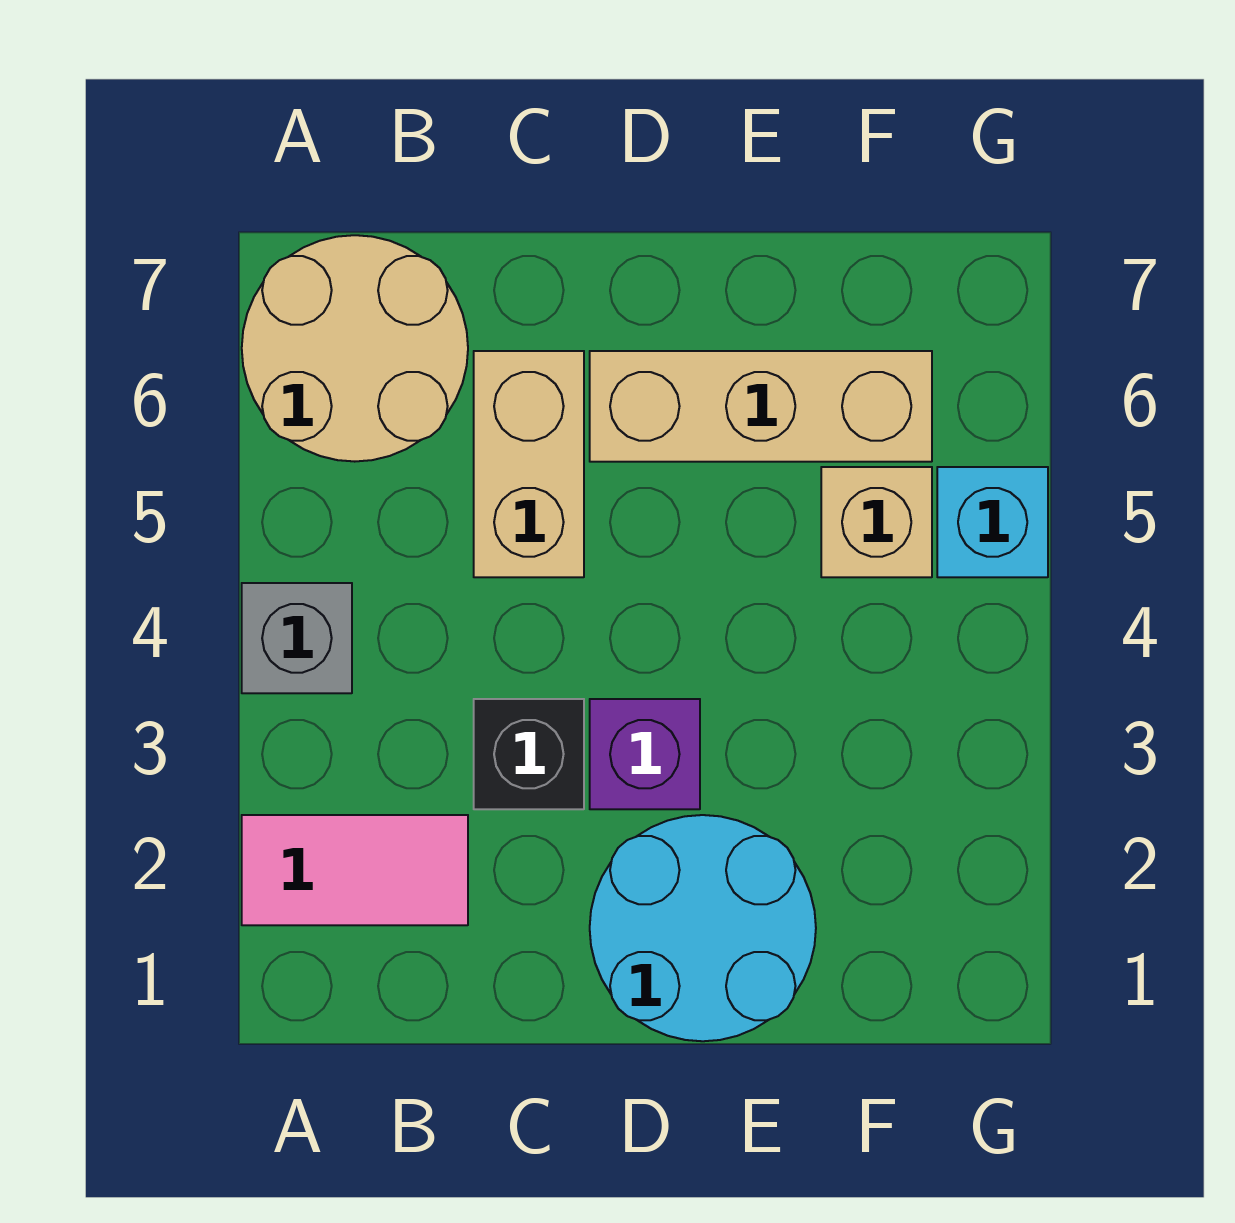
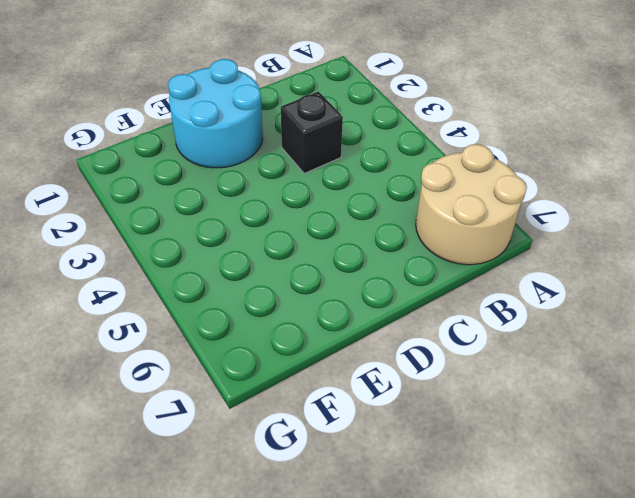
none -> pink 1x2 tile [242,815,468,925]
none -> grey 1x1 brick [242,583,352,693]

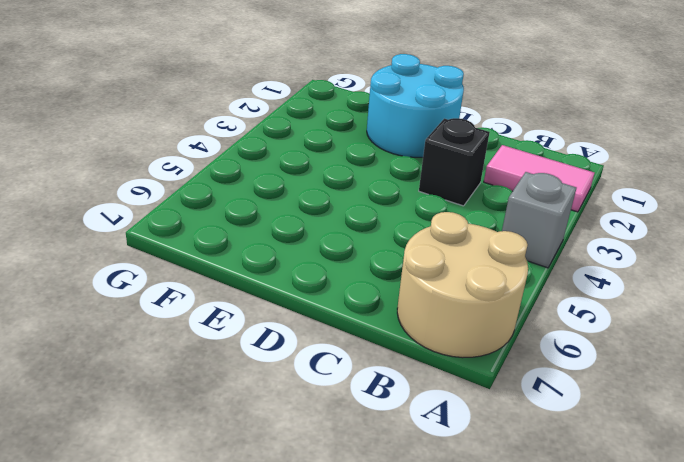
none -> tan 1x2 brick [474,351,584,577]
none -> purple 1x1 brick [590,699,700,809]

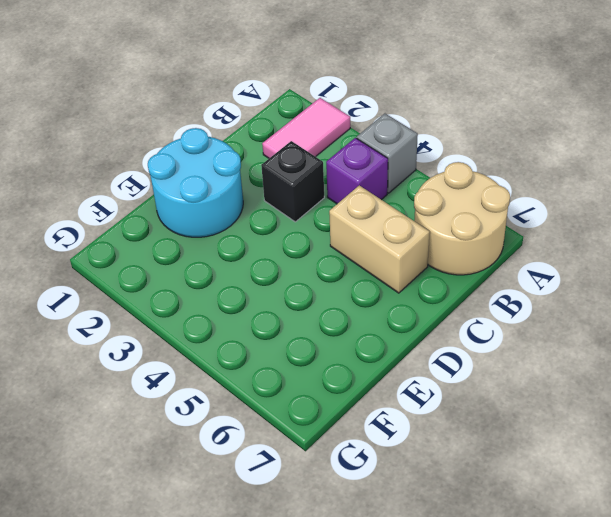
purple 1x1 brick [326,138,388,204] -> purple 1x1 brick moved to [590,699,700,809]
none -> tan 1x3 brick [590,351,932,462]
none -> tan 1x1 brick [821,467,932,577]

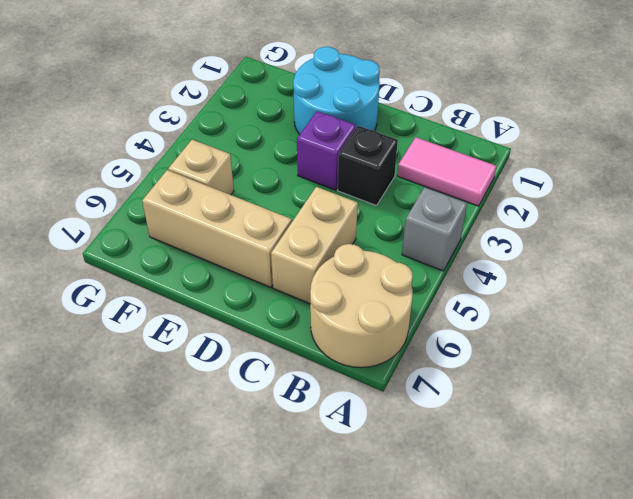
none -> cyan 1x1 brick [937,467,1048,577]

